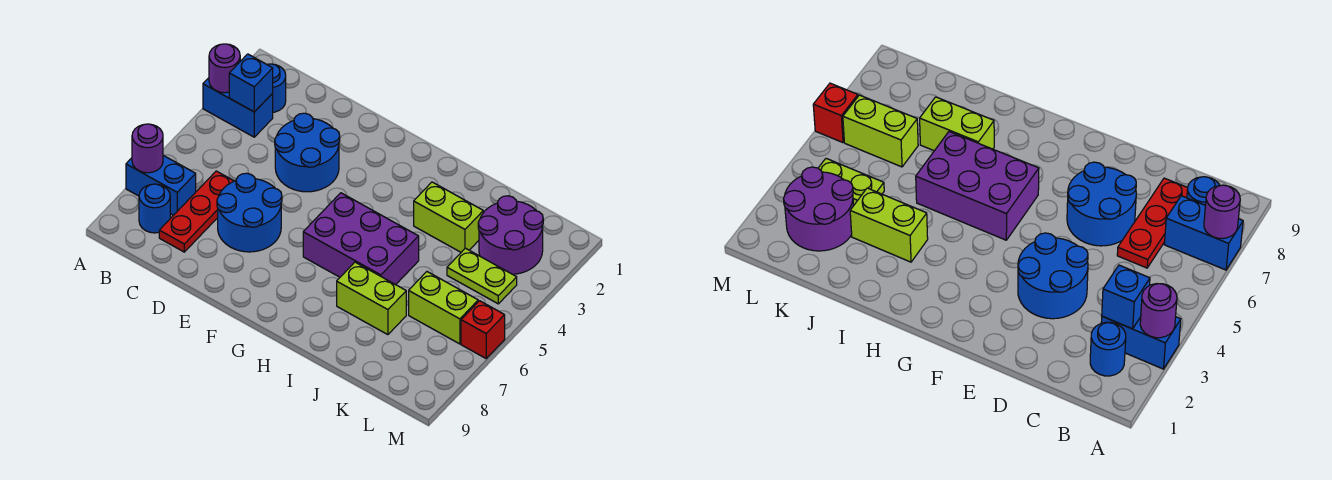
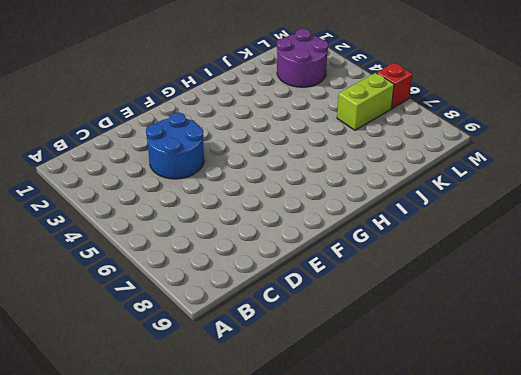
none -> blue 1x2 brick [203,78,273,137]
none -> blue 1x2 brick [126,155,196,215]
none -> blue 1x1 round brick [267,64,286,112]

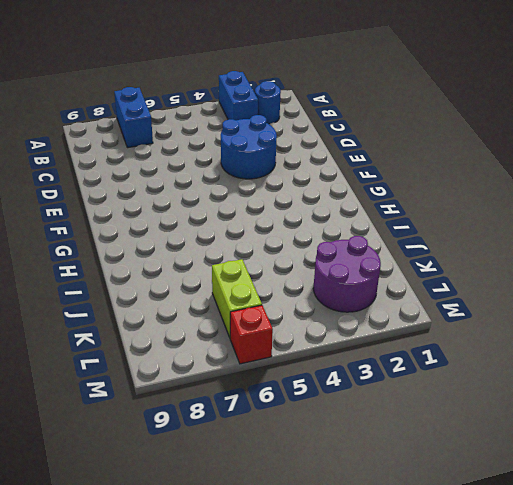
none -> blue 1x1 round brick [139,184,170,233]
none -> red 1x3 plate [159,171,234,252]
none -> blue 2x2 round brick [217,173,282,252]

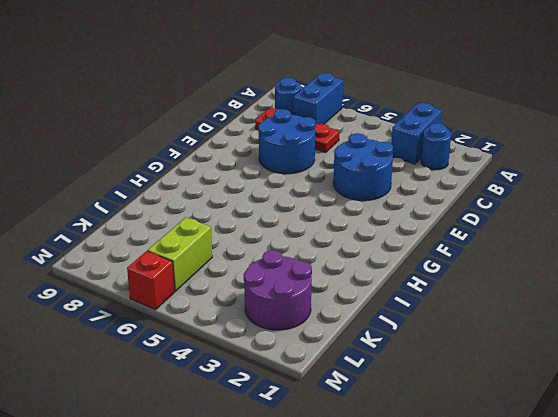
none -> purple 2x3 brick [303,193,419,285]
none -> lime 1x2 brick [414,182,483,252]
none -> lime 1x2 brick [337,262,406,335]

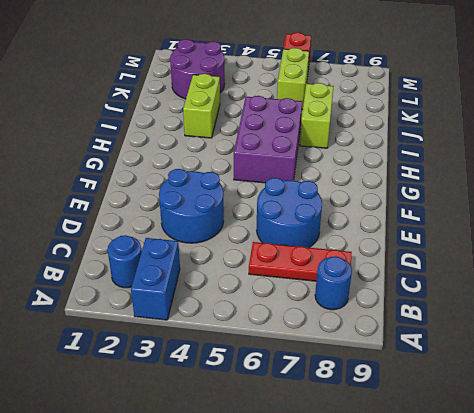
none -> blue 1x2 brick [126,155,196,215]
none -> lime 1x2 plate [447,248,517,304]
none -> purple 1x1 round brick [209,44,240,93]

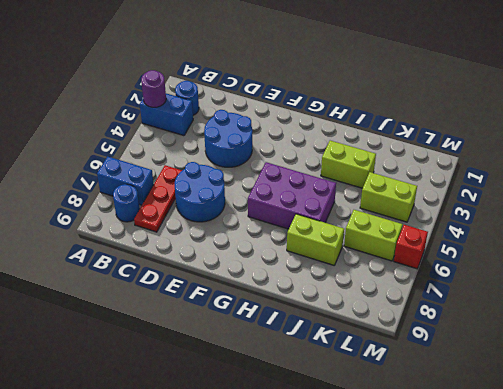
lime 1x2 brick [360,172,417,222] -> lime 1x2 plate [447,248,517,304]
none -> purple 2x2 round brick [478,196,543,274]
none -> purple 1x1 round brick [132,124,163,173]
none -> blue 1x1 brick [229,54,273,112]

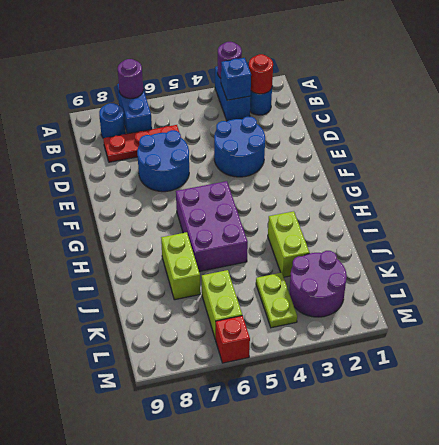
red 1x1 round brick [249,54,273,94] -> none

